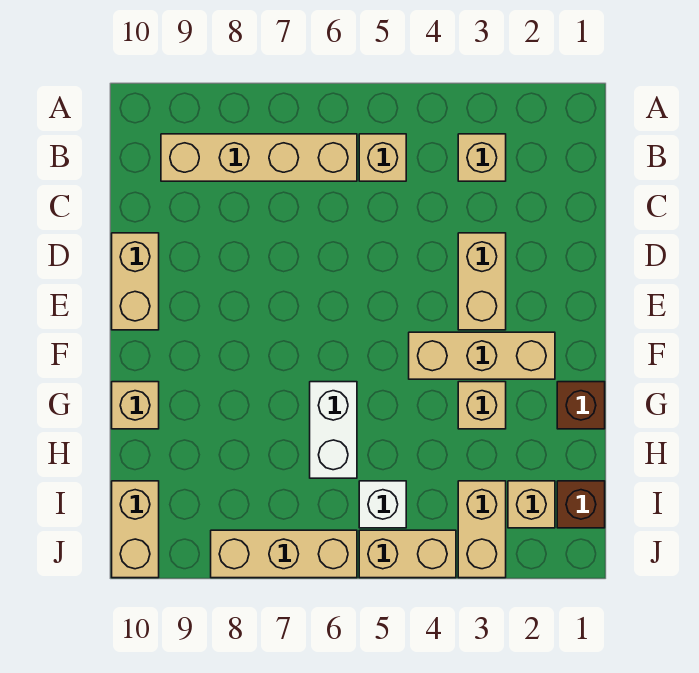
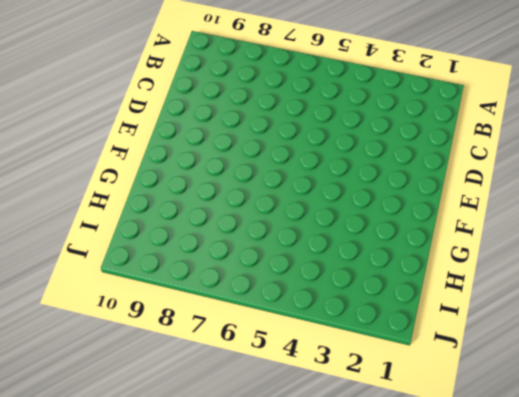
none -> tan 1x1 brick [458,134,506,181]
none -> tan 1x1 brick [359,134,406,181]
none -> tan 1x4 brick [161,134,357,181]

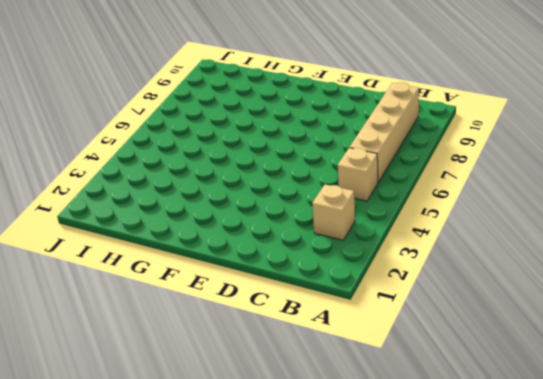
none -> tan 1x2 brick [458,233,506,330]
none -> tan 1x2 brick [112,233,159,330]
none -> tan 1x3 brick [409,332,555,379]

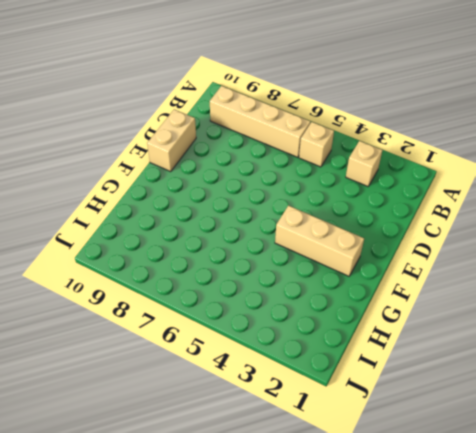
none -> tan 1x2 brick [458,233,506,330]
none -> brown 1x1 brick [557,382,605,429]
none -> tan 1x1 brick [458,382,506,429]

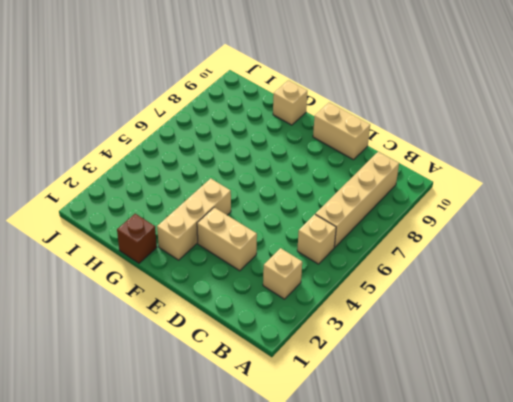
none -> tan 1x1 brick [458,382,506,429]
none -> white 1x2 brick [310,382,357,478]
none -> brown 1x1 brick [557,481,605,528]

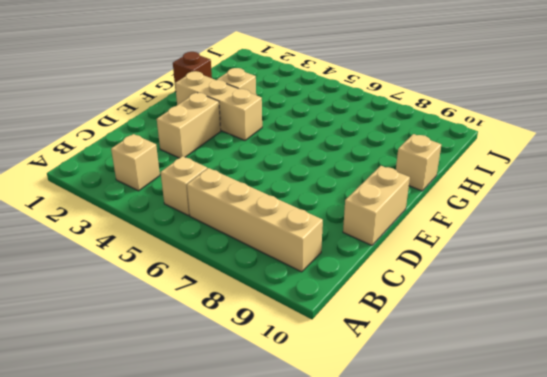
none -> white 1x2 brick [310,382,357,478]
none -> brown 1x1 brick [557,481,605,528]
none -> tan 1x1 brick [508,481,555,528]

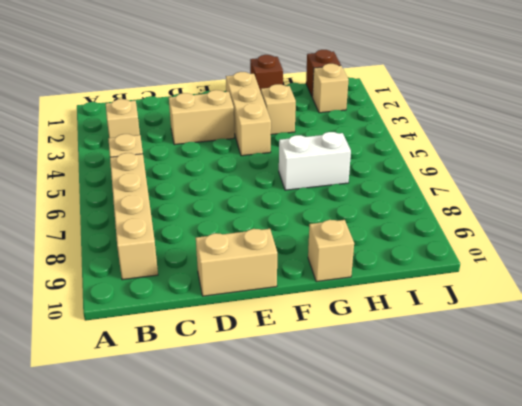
none -> tan 1x2 brick [458,481,506,578]
none -> white 1x1 brick [359,481,406,528]
none -> tan 1x2 brick [112,481,159,578]

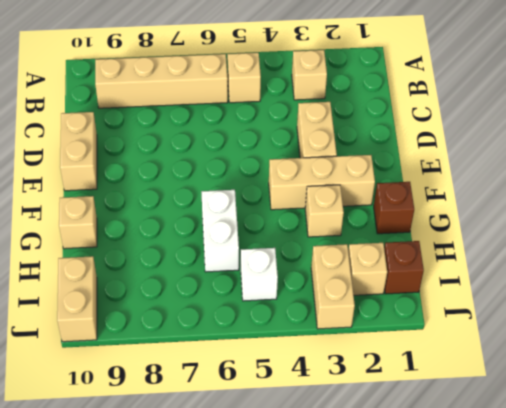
none -> tan 1x2 brick [359,530,456,578]
none -> tan 1x3 brick [211,530,357,578]

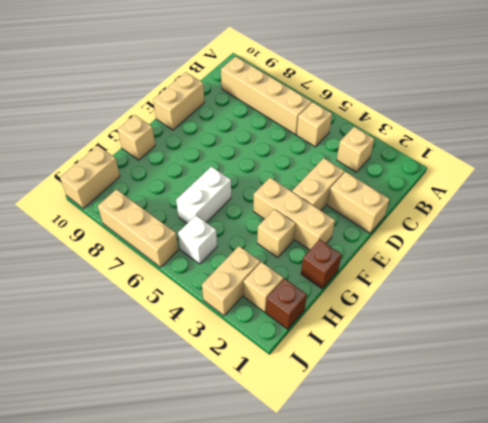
tan 1x2 brick [328,172,389,233] -> tan 1x2 brick moved to [359,530,456,578]

